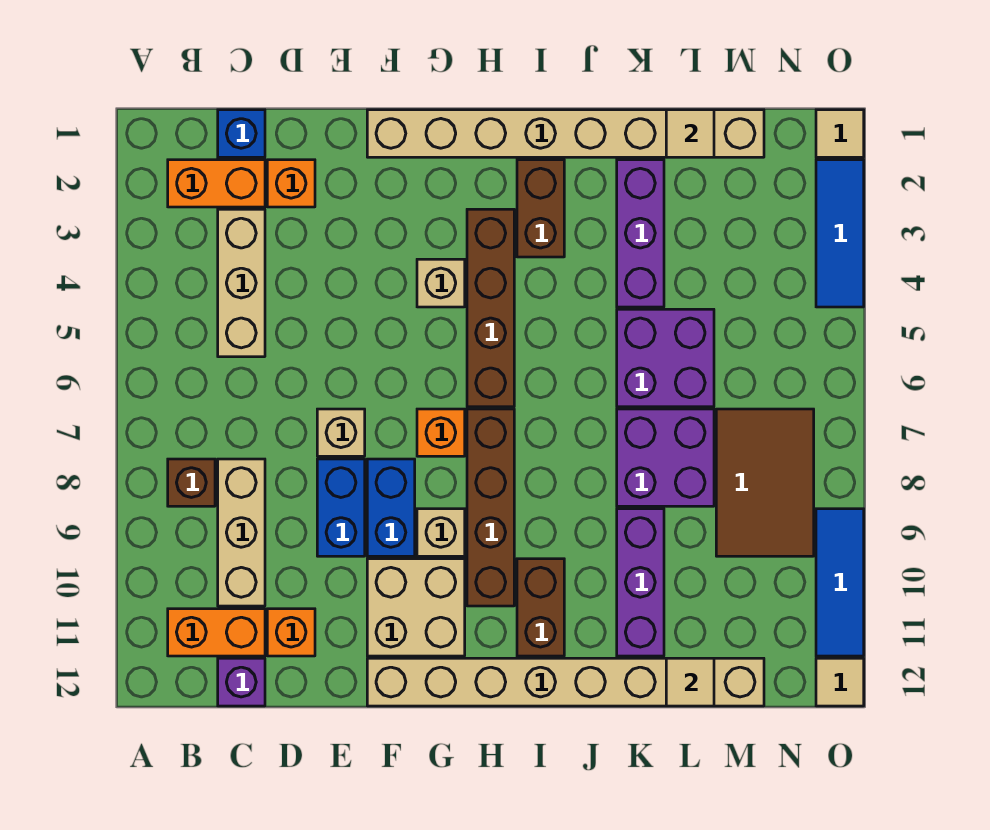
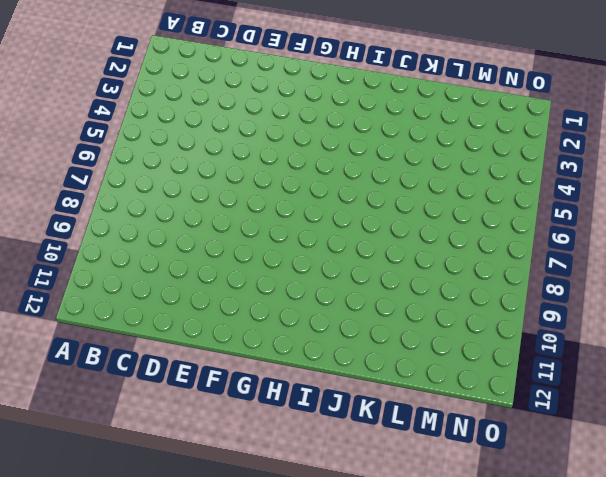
none -> orange 1x2 brick [168,160,265,207]
none -> brown 1x1 brick [168,459,215,506]
none -> orange 1x2 brick [168,609,265,656]
none -> blue 1x1 brick [218,110,265,157]

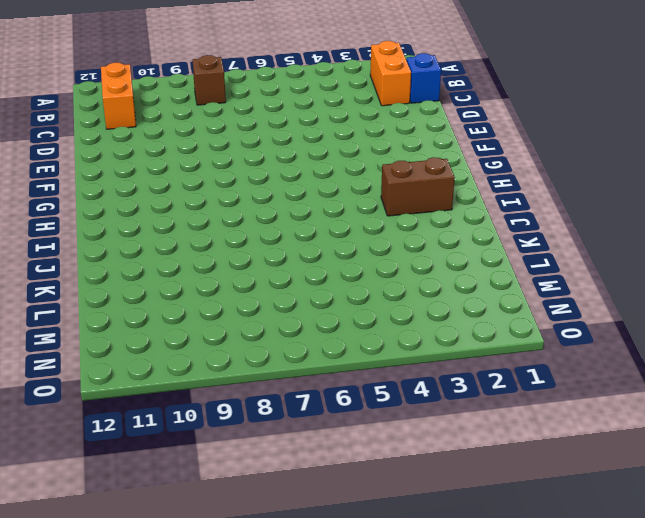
none -> tan 1x3 brick [218,209,265,357]
none -> tan 1x3 brick [218,459,265,606]
none -> purple 1x1 brick [218,658,265,706]
none -> orange 1x1 brick [267,160,315,207]

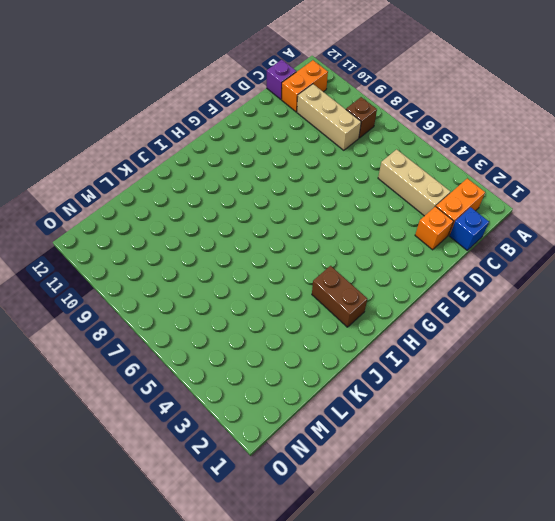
none -> orange 1x1 brick [267,609,315,656]
none -> tan 1x1 brick [317,409,365,456]
none -> blue 1x2 brick [317,459,365,556]
none -> tan 1x8 brick [367,110,764,157]

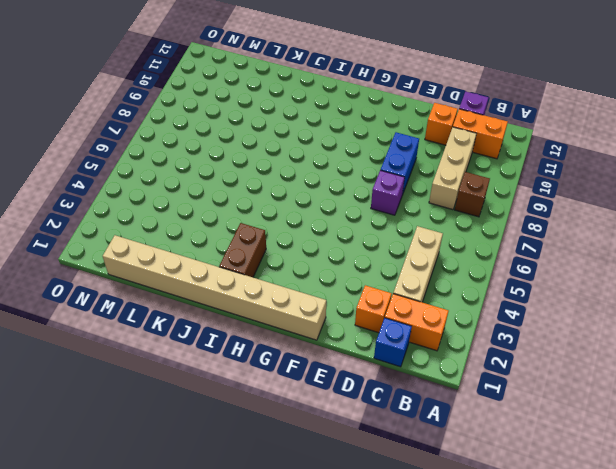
purple 1x1 brick [371,170,405,215] -> tan 1x1 brick [317,409,365,456]
none -> blue 1x2 brick [367,459,415,556]
none -> tan 2x2 brick [367,559,465,656]
none -> tan 1x8 brick [367,658,764,706]
none -> tan 1x1 brick [417,259,465,307]

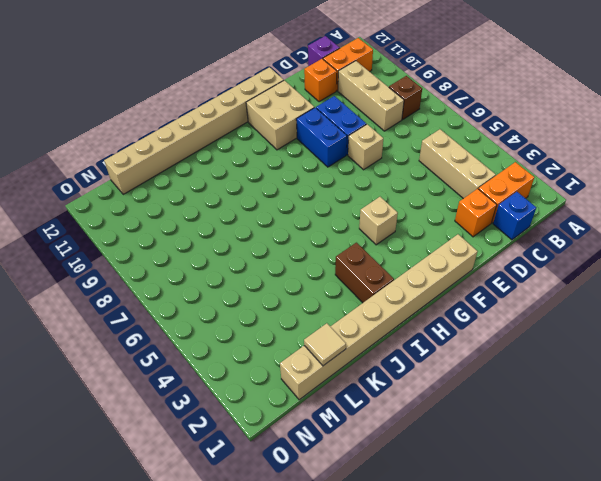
none -> orange 1x1 brick [417,409,465,456]
none -> tan 1x1 brick [417,509,465,556]
none -> brown 1x4 brick [467,209,514,407]
none -> brown 1x4 brick [467,409,514,606]

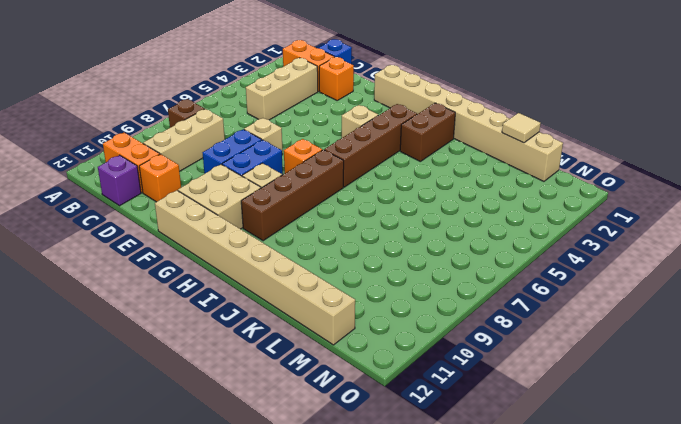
none -> brown 1x2 brick [517,559,564,656]
none -> purple 1x3 brick [617,160,664,307]
none -> purple 2x2 brick [617,309,714,407]
none -> purple 2x2 brick [617,409,714,506]

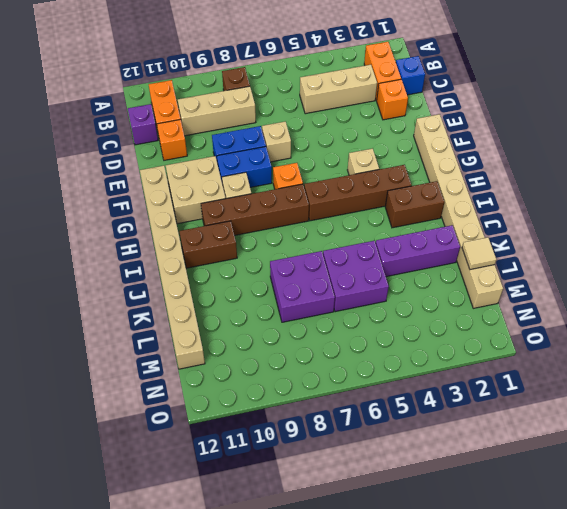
none -> purple 1x3 brick [617,509,664,656]
none -> brown 2x3 tile [716,409,814,556]
none -> tan 1x1 tile [816,110,864,157]
none -> blue 1x3 tile [816,160,864,307]

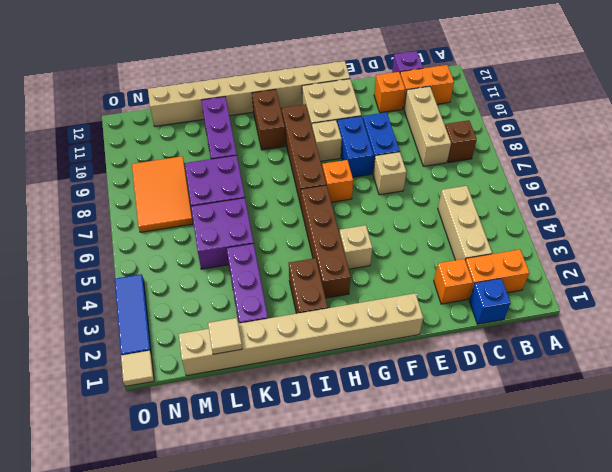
orange 2x3 tile [132,156,193,232] -> brown 2x3 tile [716,409,814,556]
none -> blue 1x3 tile [816,509,864,656]
none -> tan 1x1 tile [816,658,864,706]
none -> tan 1x1 tile [666,658,714,706]

